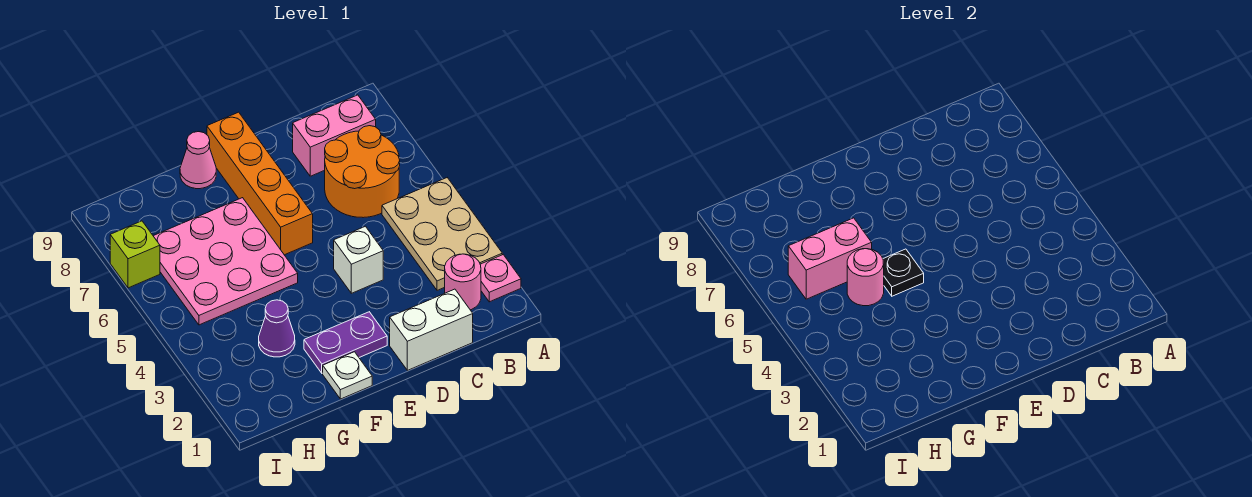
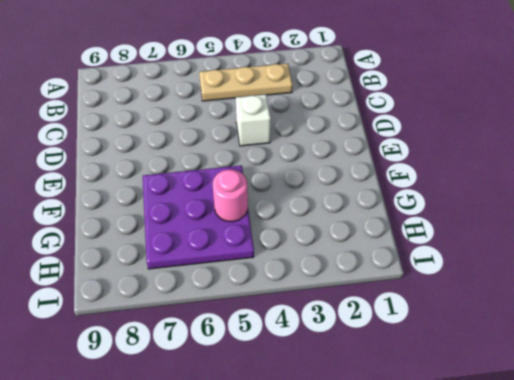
tan 1x3 plate [199,64,293,101] -> tan 2x3 plate [382,178,502,290]
purple 3x3 plate [143,165,254,269] -> pink 3x3 plate [154,198,298,325]
none -> pink 1x1 plate [480,255,521,302]
none -> pink 1x1 round brick [445,254,481,310]
none -> orange 2x2 round brick [325,126,400,218]

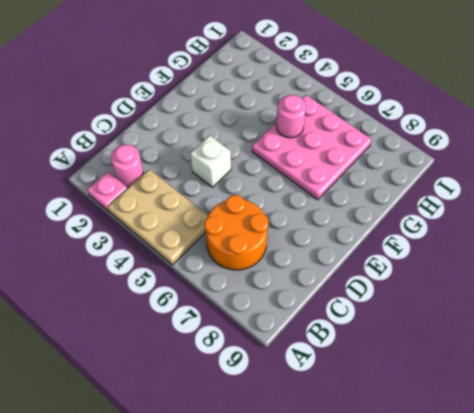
none -> pink 1x2 brick [293,95,376,176]
none -> white 1x2 brick [390,289,473,370]
none -> purple 1x2 plate [304,312,387,373]

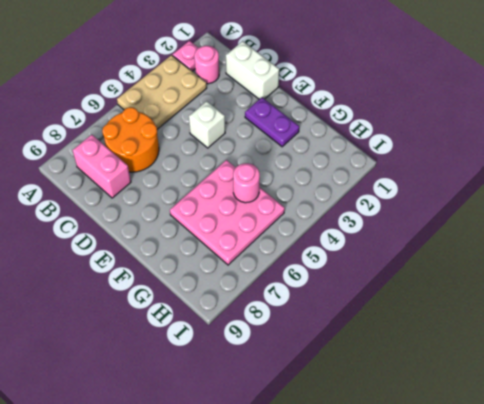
none -> orange 1x4 brick [207,112,313,255]
none -> white 1x1 plate [323,352,372,399]
none -> pink 1x1 cone [180,132,216,189]

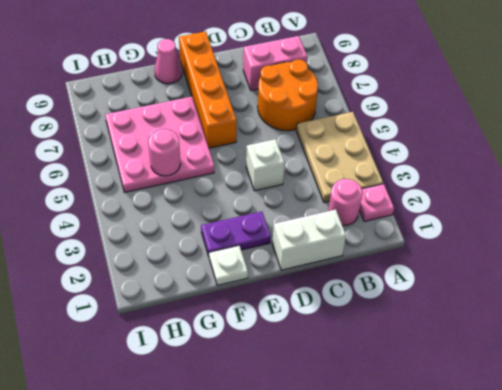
none -> purple 1x1 cone [259,300,295,357]
none -> lime 1x1 brick [110,221,160,288]
none -> black 1x1 plate [883,249,924,296]

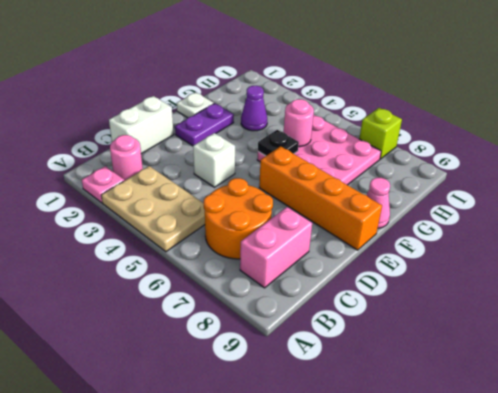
none -> pink 1x2 brick [788,218,872,299]

